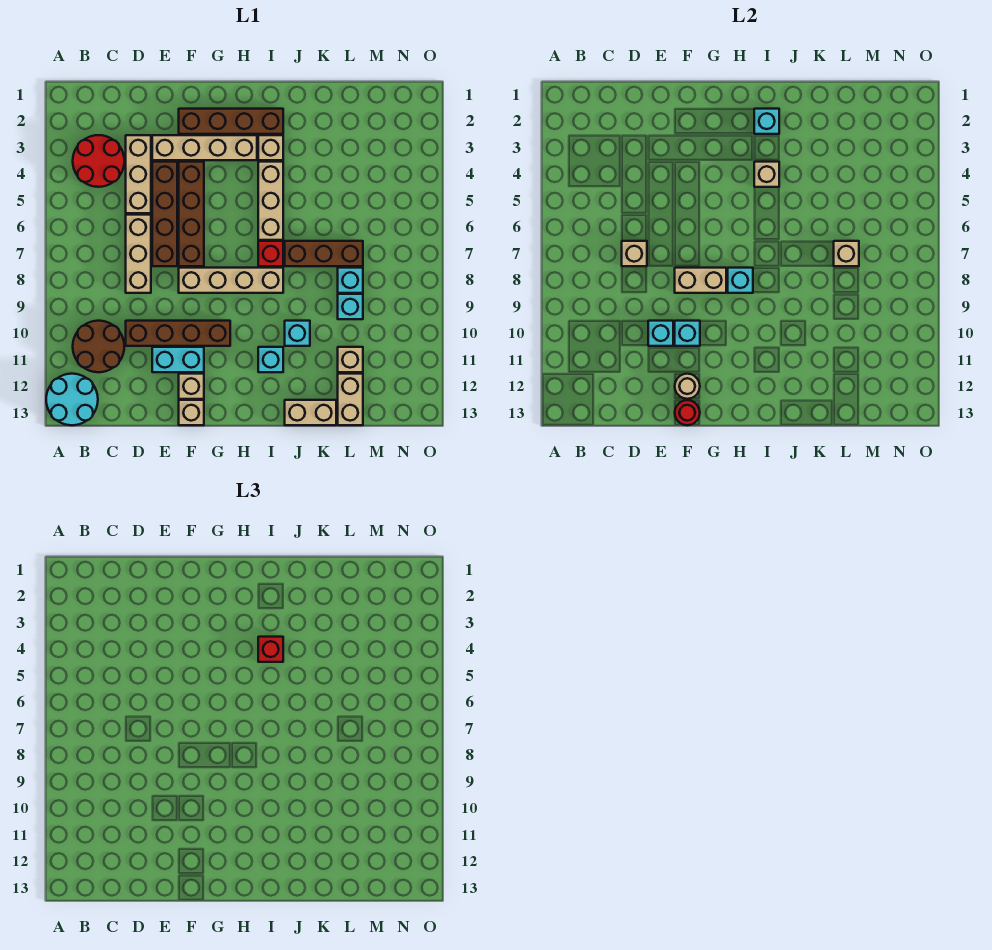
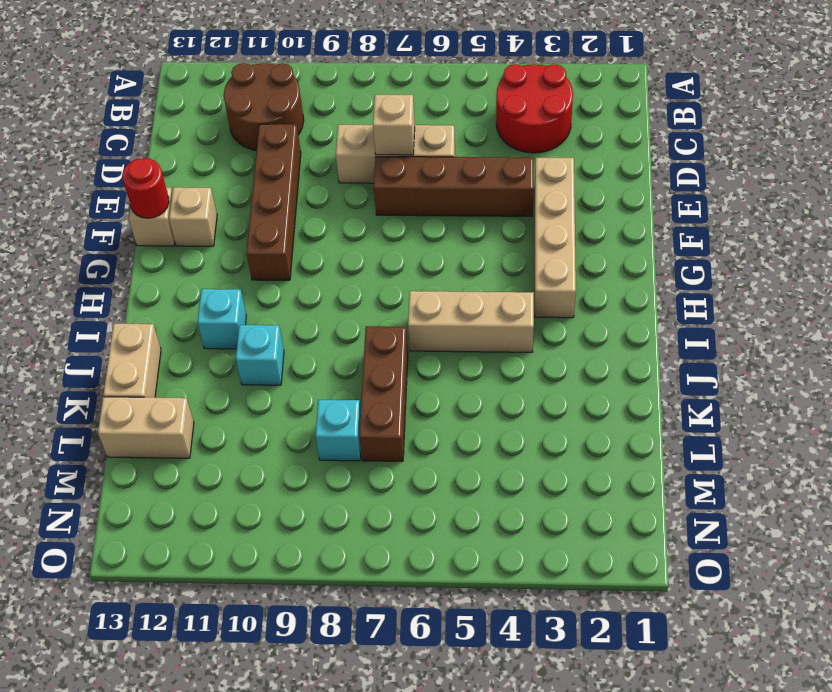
none -> cyan 2x2 round brick [46,374,98,425]
none -> tan 1x3 brick [126,135,151,213]
none -> cyan 1x2 brick [152,347,204,372]
none -> brown 1x4 brick [179,109,283,134]

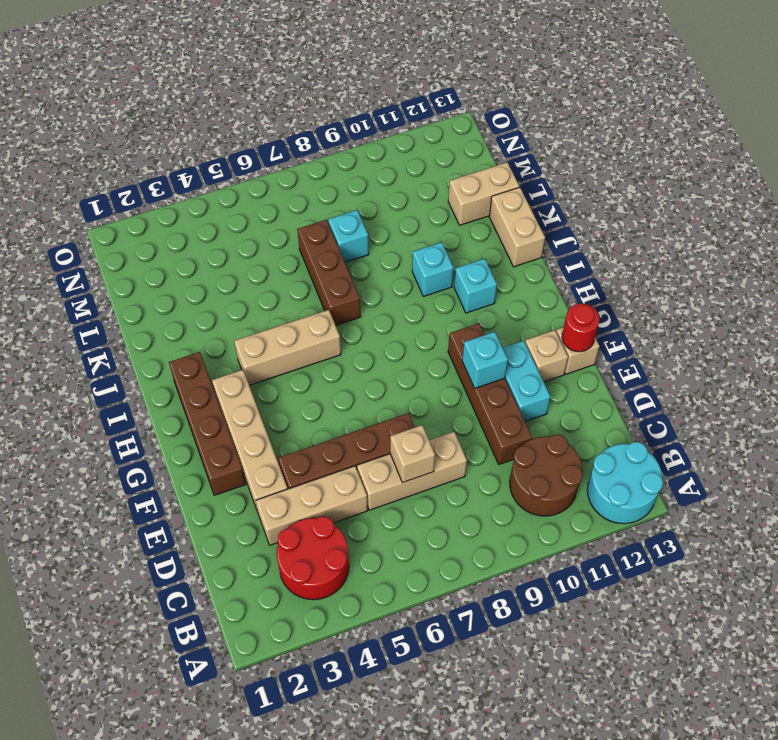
none -> brown 1x4 brick [179,162,204,266]
none -> tan 1x4 brick [179,268,283,293]
none -> tan 1x1 brick [258,135,283,160]
none -> red 1x1 brick [258,241,283,266]

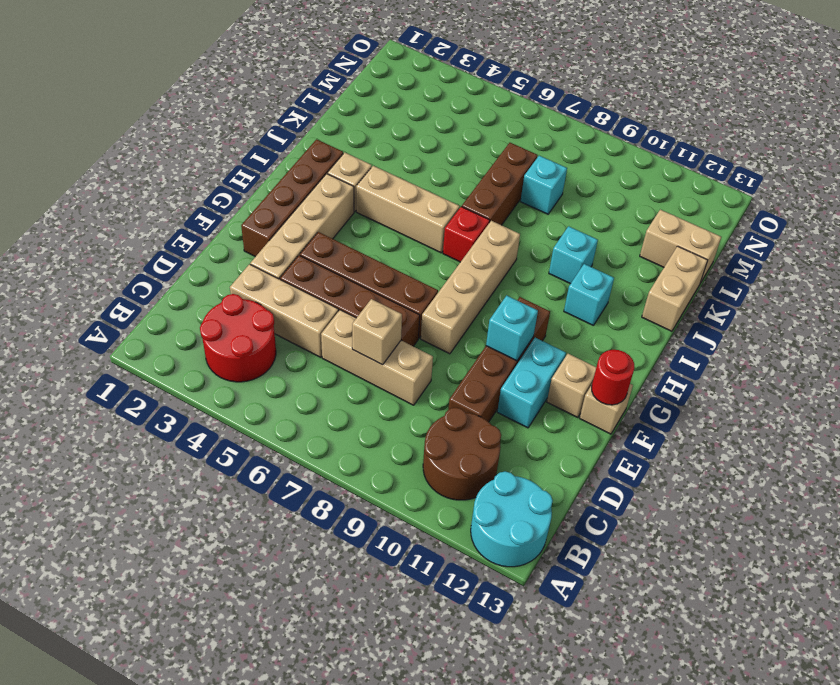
none -> cyan 1x1 brick [338,294,363,319]
none -> tan 1x1 brick [338,347,363,372]
none -> cyan 1x1 brick [648,321,673,346]
none -> tan 1x2 brick [675,268,726,293]

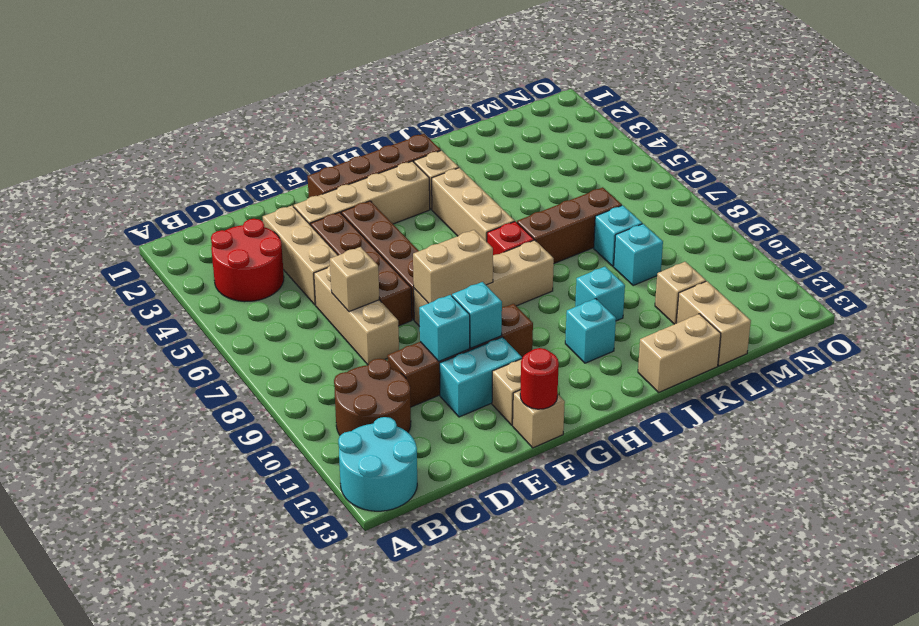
none -> tan 1x1 round brick [675,374,700,399]
none -> cyan 1x1 brick [728,268,753,293]
none -> cyan 1x1 brick [754,109,779,134]
none -> tan 1x1 brick [754,162,779,187]

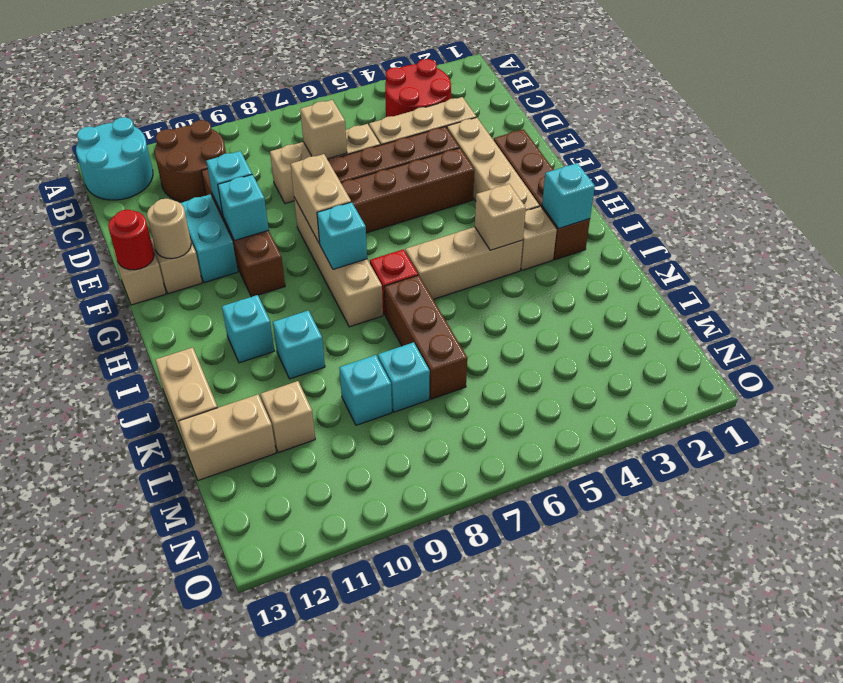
none -> tan 1x1 brick [834,241,859,266]
none -> red 1x1 brick [258,637,283,662]

